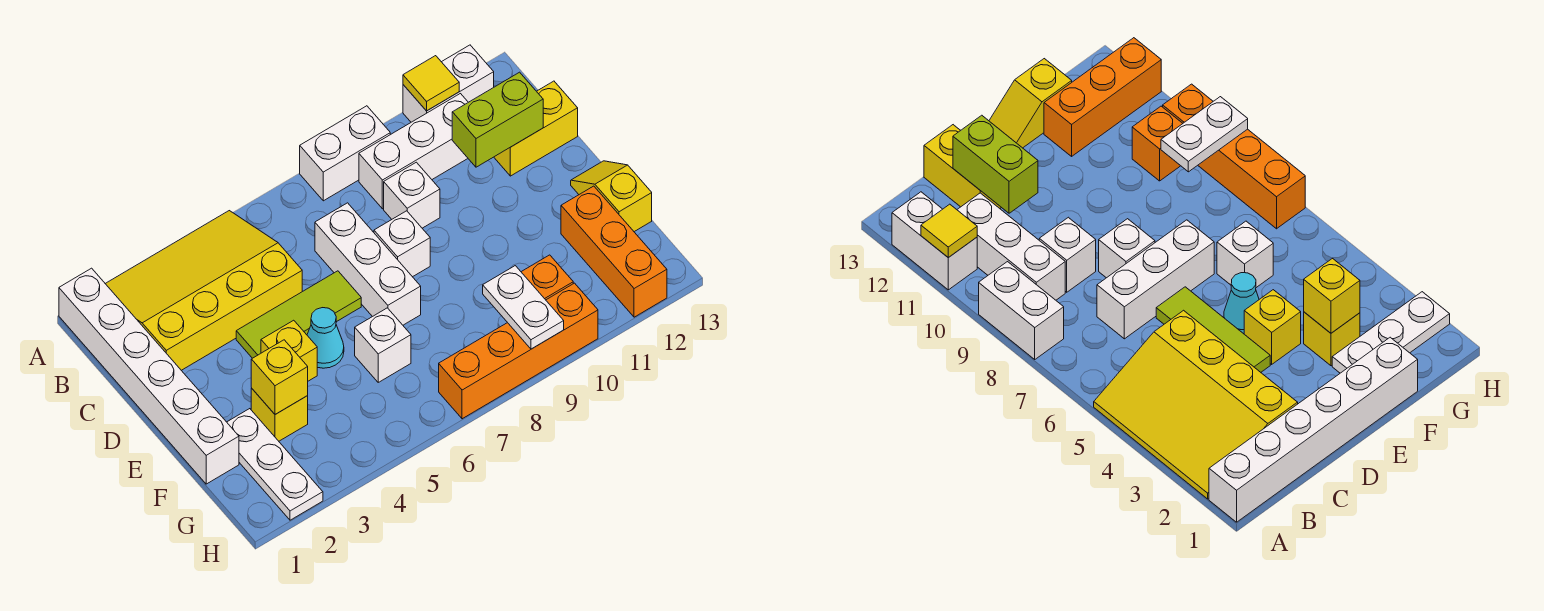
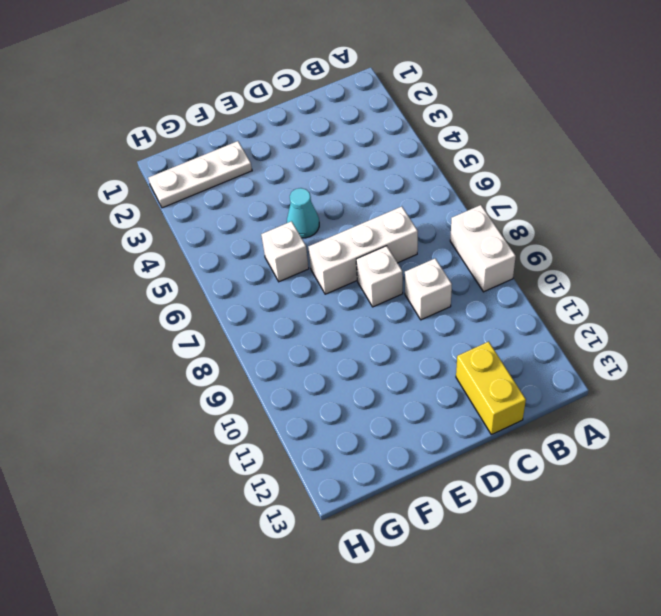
none -> white 1x6 brick [59,268,239,484]
none -> yellow 3x4 slope [105,211,302,370]
none -> white 1x2 brick [403,45,494,122]

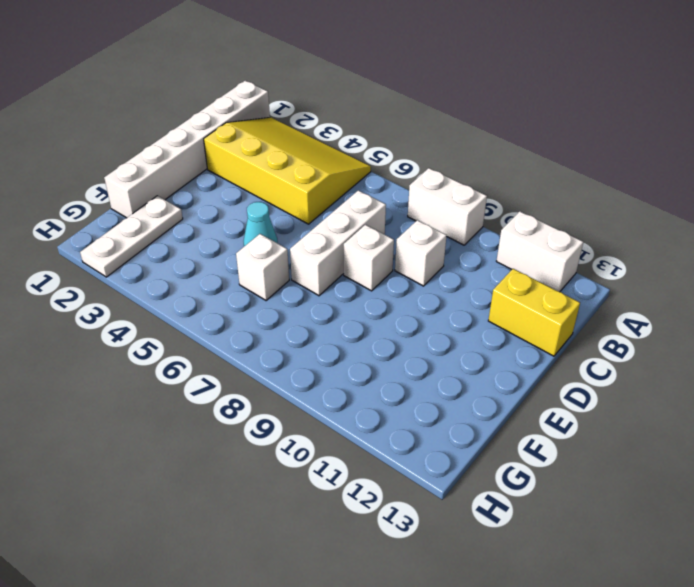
none -> white 1x3 brick [359,94,468,209]
none -> lime 1x3 tile [236,271,361,358]
none -> yellow 1x1 brick [261,320,317,381]

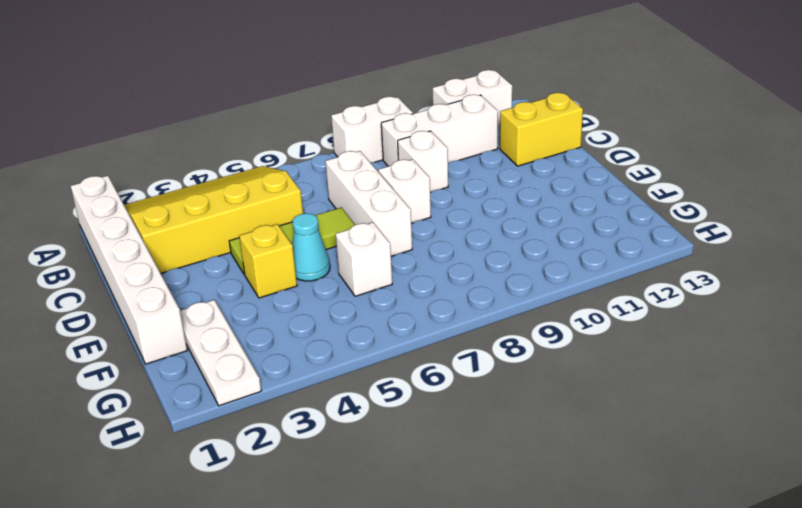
none -> yellow 1x2 slope [571,161,652,232]
none -> yellow 1x1 brick [251,388,308,441]
none -> orange 1x3 brick [561,186,667,317]

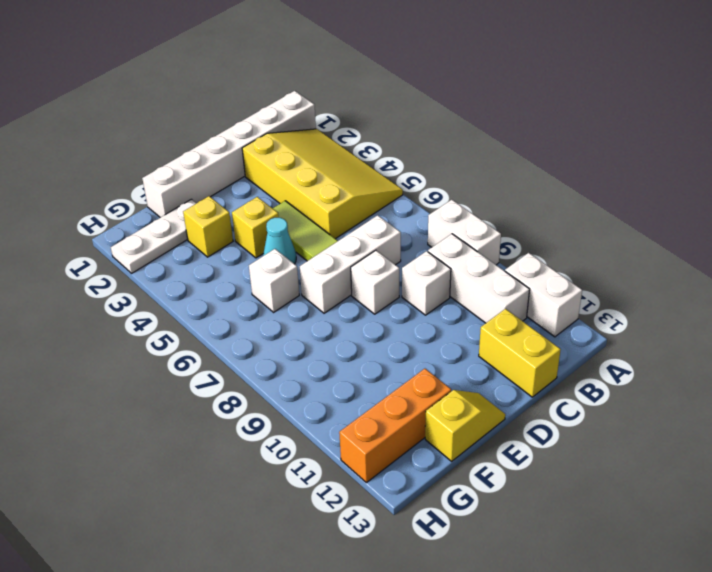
none -> orange 1x1 brick [522,255,573,300]
none -> orange 1x4 brick [439,283,598,419]
none -> yellow 1x1 tile [403,56,459,111]

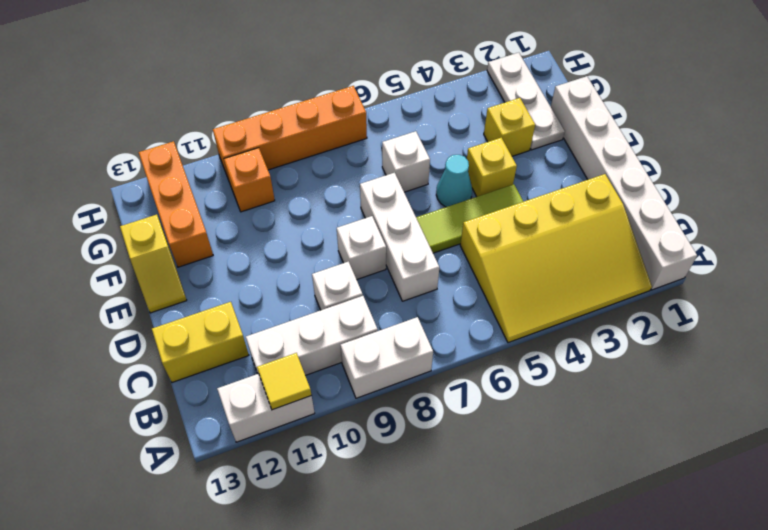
none -> lime 1x2 brick [452,72,543,167]
none -> yellow 1x1 brick [251,340,308,414]
none -> white 1x2 plate [483,266,564,349]

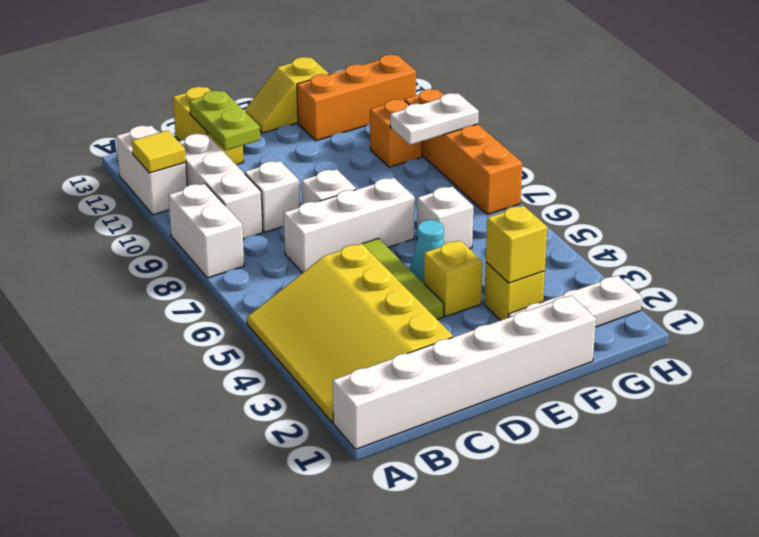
lime 1x2 plate [189,91,260,151] -> lime 1x2 brick [452,72,543,167]

